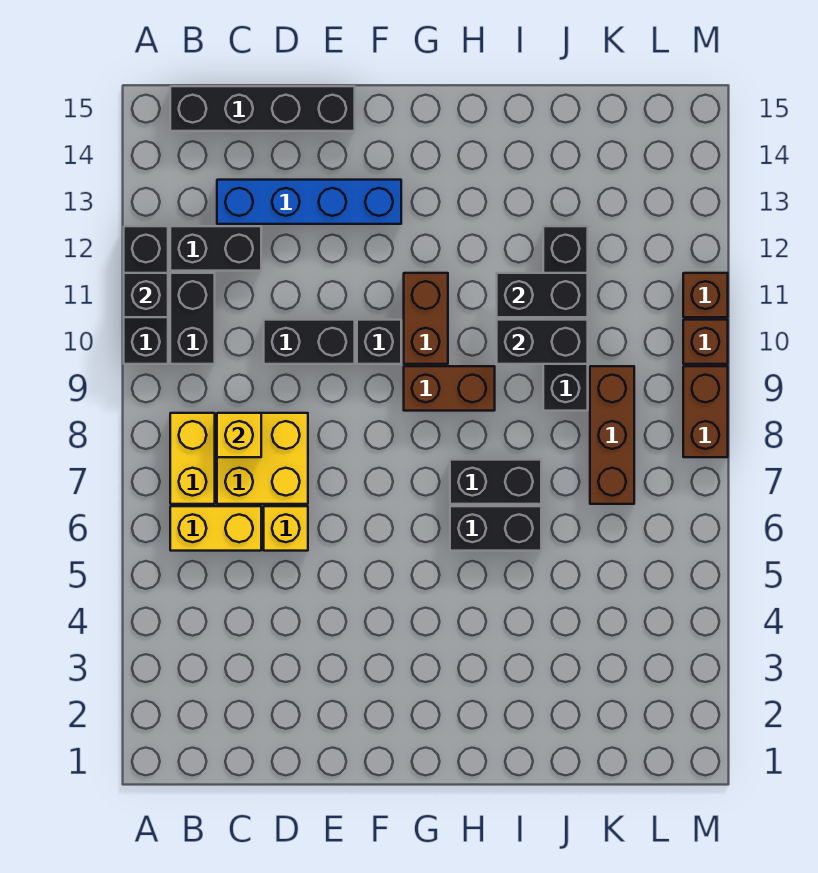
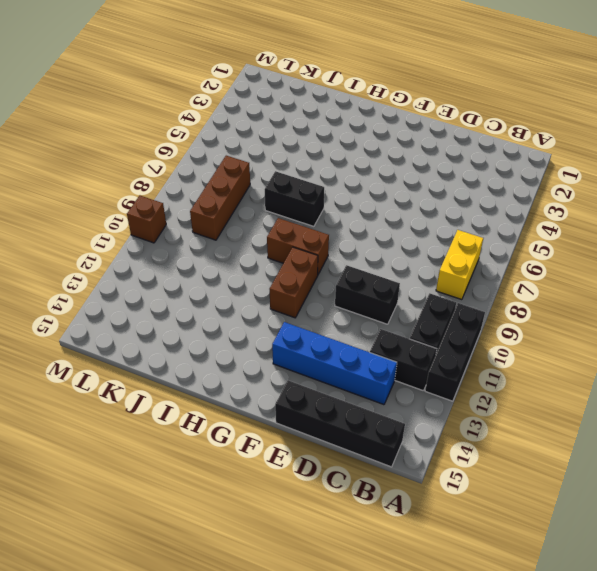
none -> yellow 1x2 brick [170,506,261,551]
none -> yellow 2x2 brick [217,413,308,504]
none -> yellow 1x1 brick [264,506,308,551]

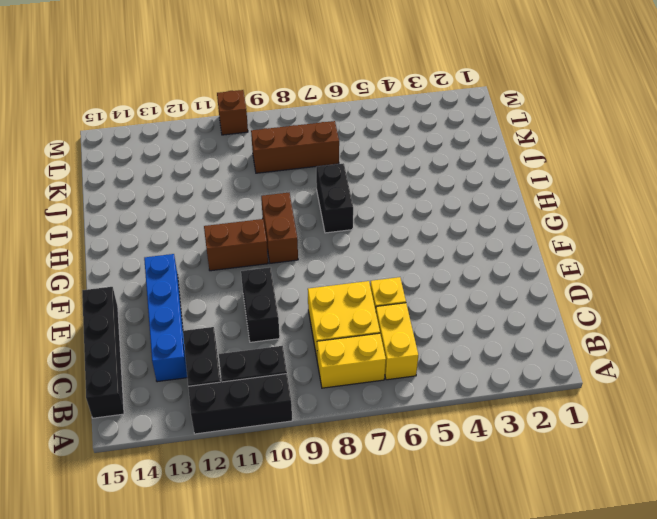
none -> black 1x1 brick [357,320,401,364]
none -> black 1x2 brick [450,506,541,551]
none -> black 1x4 brick [543,226,588,411]

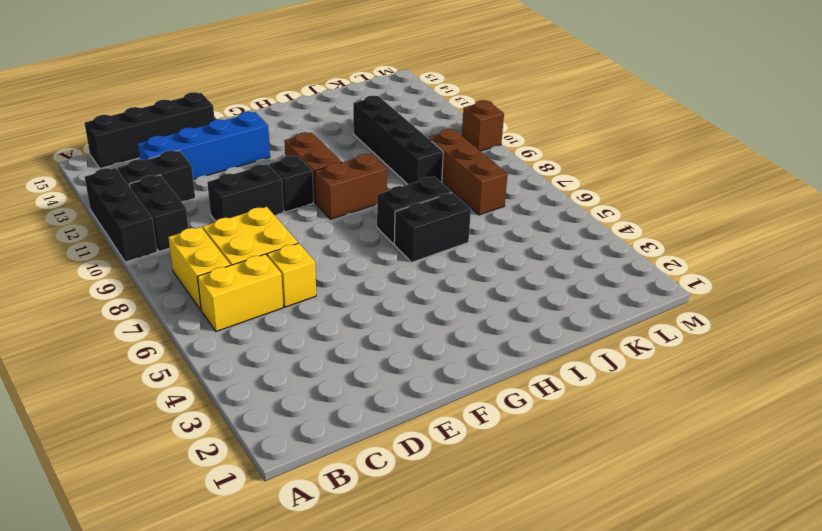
none -> brown 1x2 brick [683,366,728,457]
none -> brown 1x1 brick [683,273,728,317]
none -> black 1x1 brick [124,273,168,317]

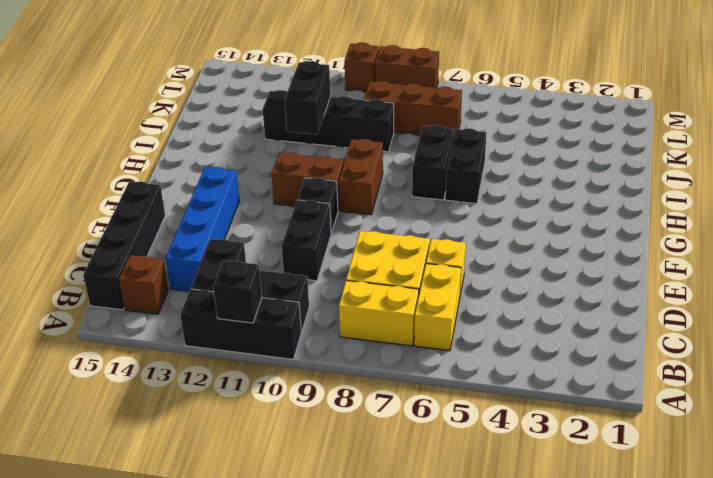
brown 1x1 brick [119,255,168,314] -> brown 1x1 brick moved to [683,273,728,317]
none -> yellow 1x1 brick [217,413,261,457]
none -> black 1x2 brick [497,320,588,364]

